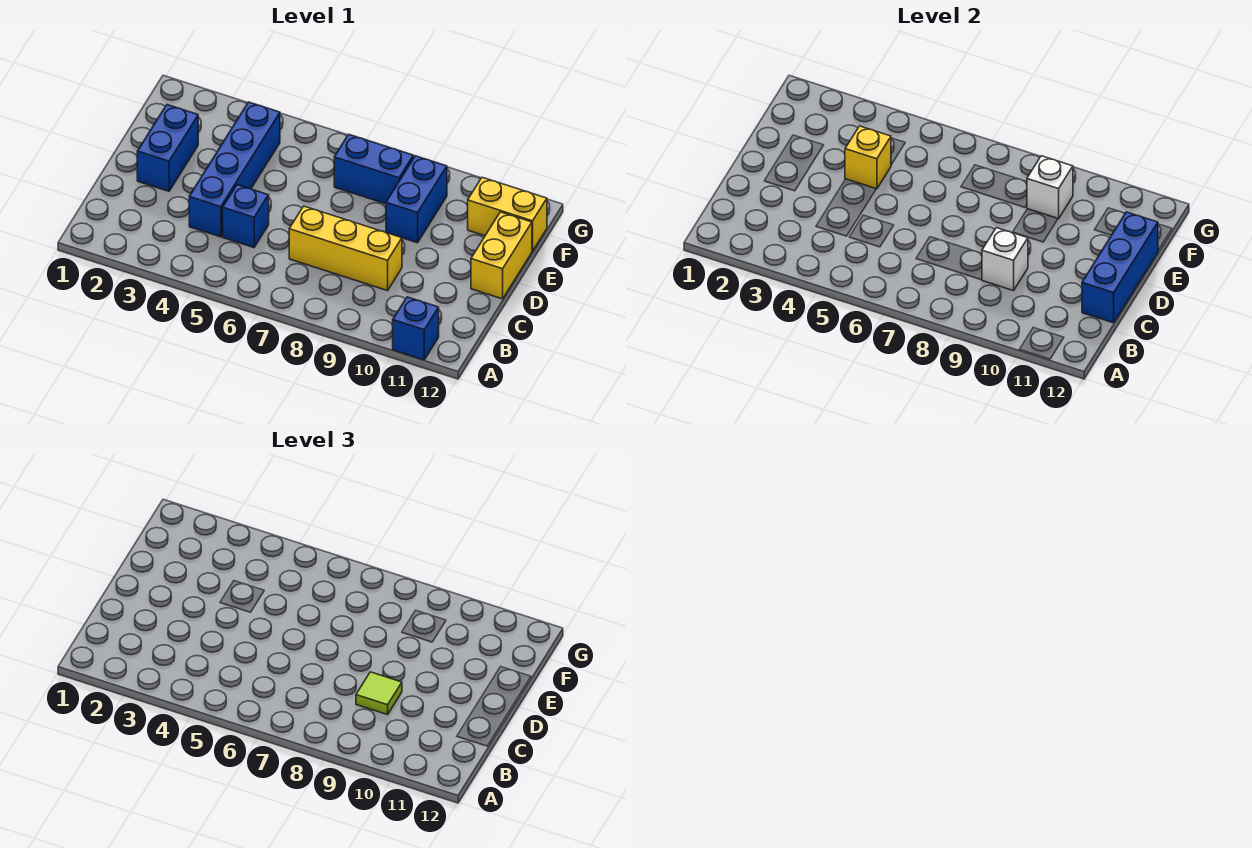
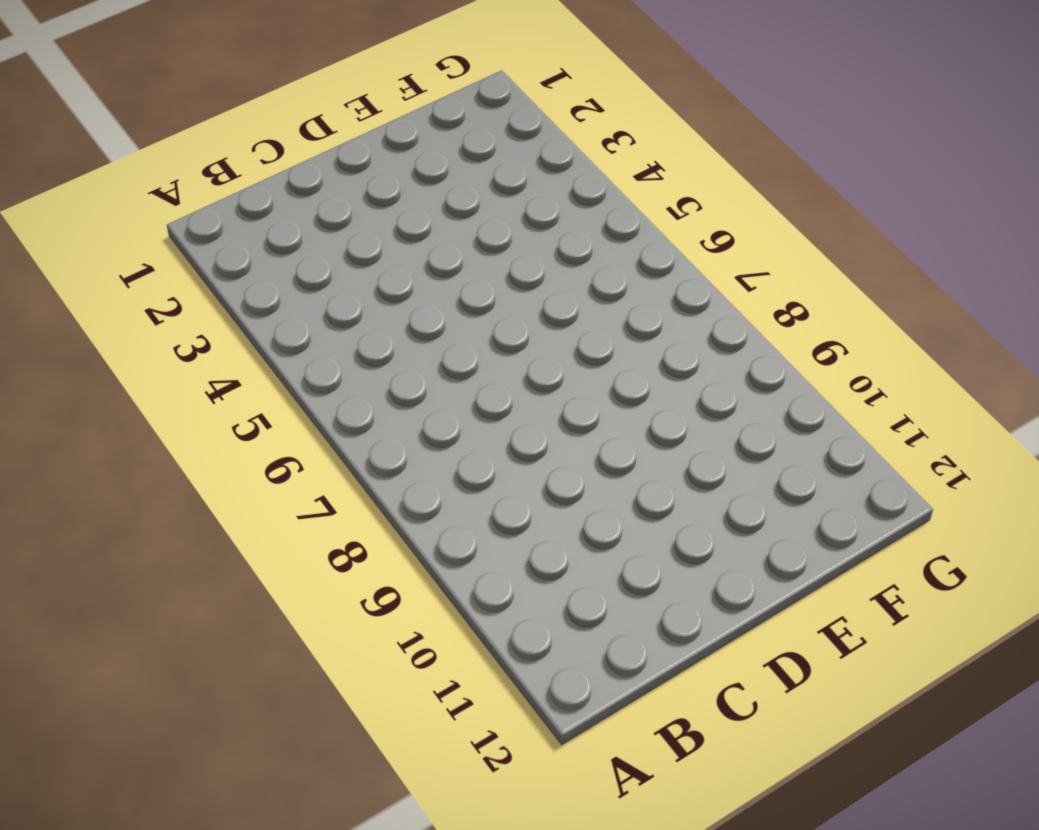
none -> blue 1x1 brick [393,297,439,360]
none -> blue 1x4 brick [189,102,280,237]
none -> blue 1x1 brick [223,185,269,248]

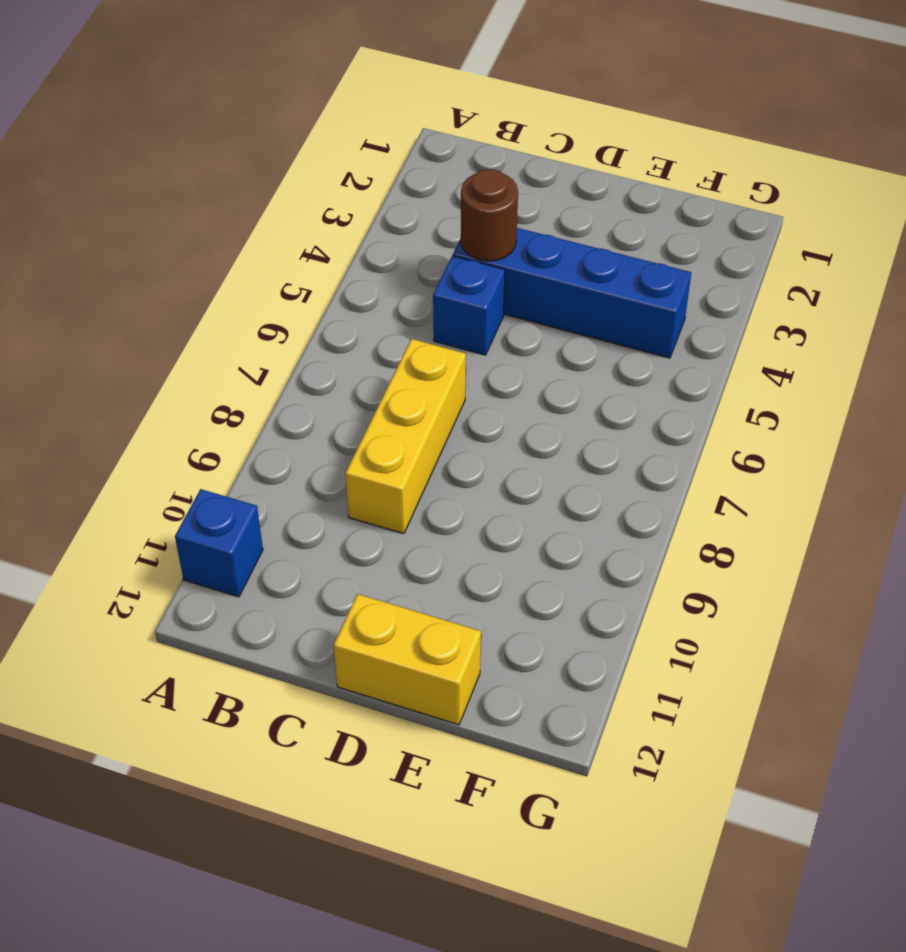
brown 1x1 round brick [461,169,518,261] -> none
none -> blue 1x2 brick [137,105,198,191]
none -> blue 1x2 brick [386,156,447,243]
none -> blue 1x2 brick [334,134,414,204]

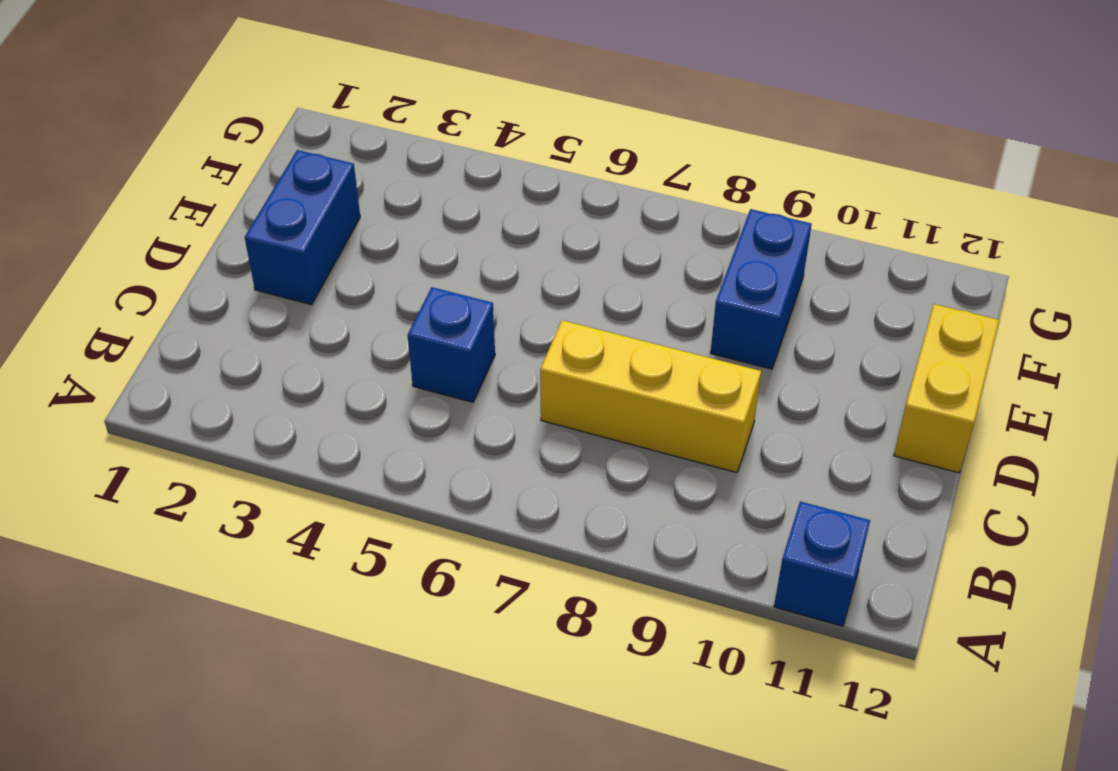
none -> blue 1x4 brick [189,102,280,237]
none -> blue 1x2 brick [334,134,414,204]
none -> yellow 1x2 brick [468,177,547,251]

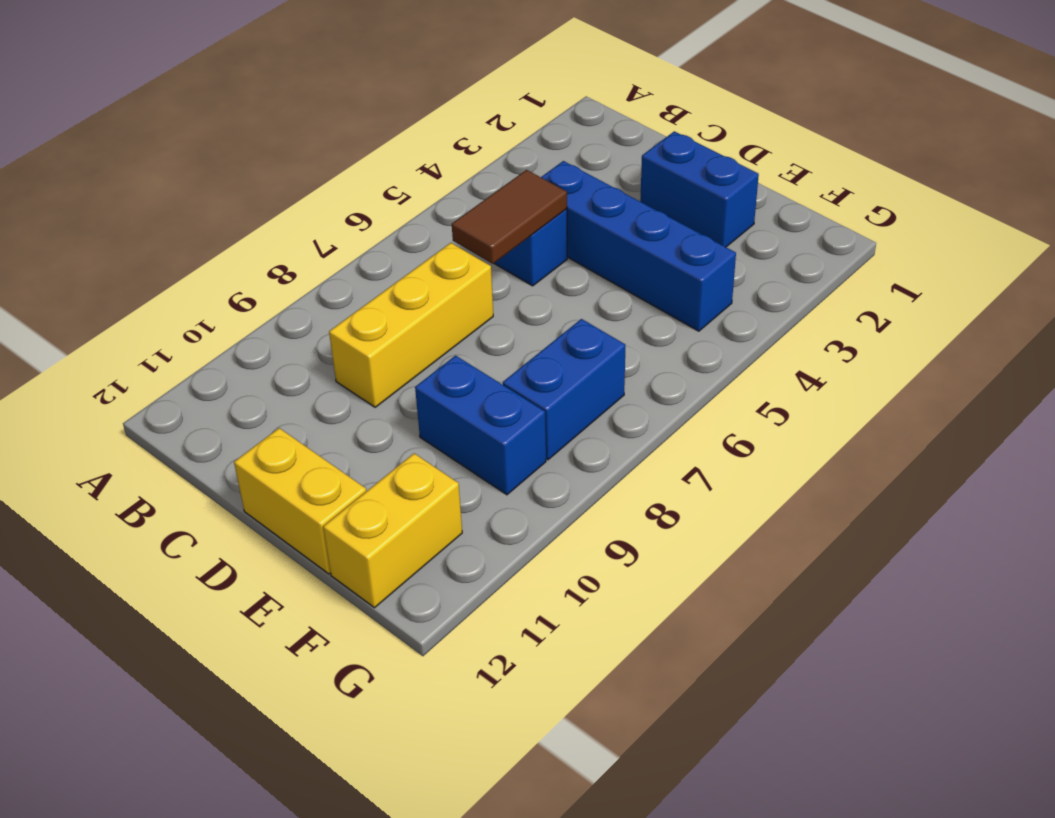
brown 1x2 tile [452,170,567,264] -> none
none -> blue 1x1 brick [393,297,439,360]
none -> white 1x1 brick [982,228,1028,291]
none -> blue 1x3 brick [1082,212,1158,323]

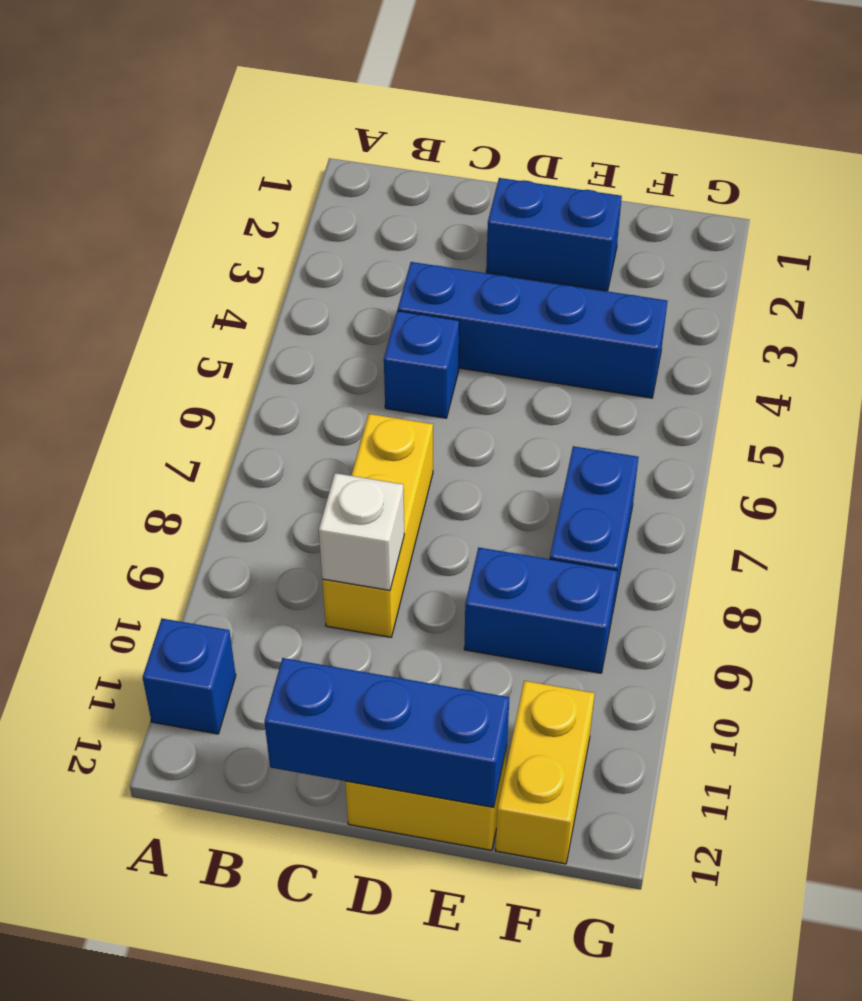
none -> yellow 1x1 brick [845,126,891,189]
none -> white 1x1 brick [1027,156,1073,219]
none -> lime 1x1 tile [356,672,402,715]

